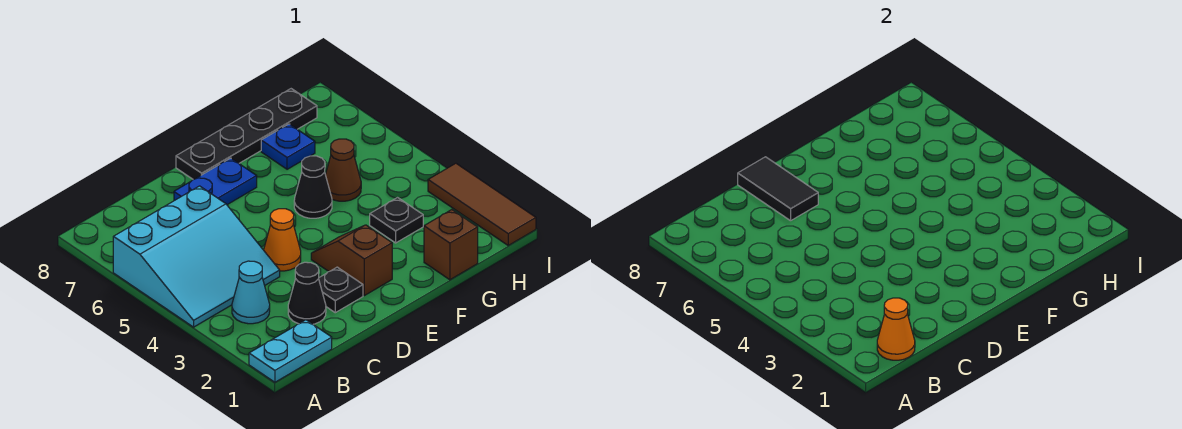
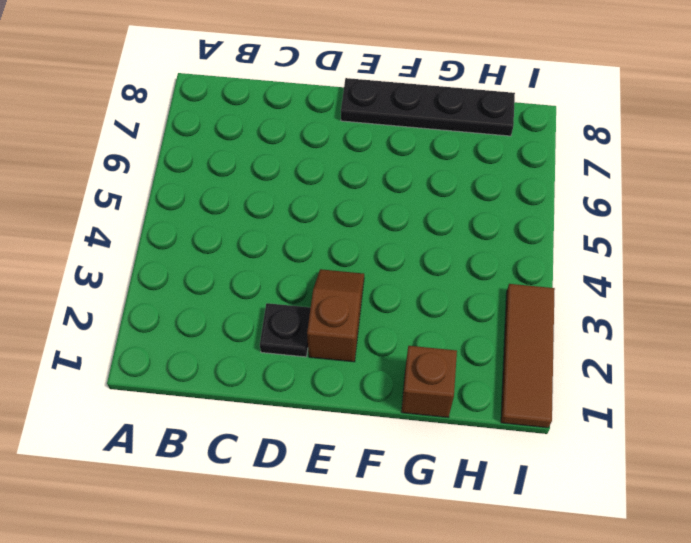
none -> cyan 1x2 plate [249,320,332,382]
none -> cyan 3x3 slope [113,186,280,327]
none -> cyan 1x1 cone [232,261,270,324]

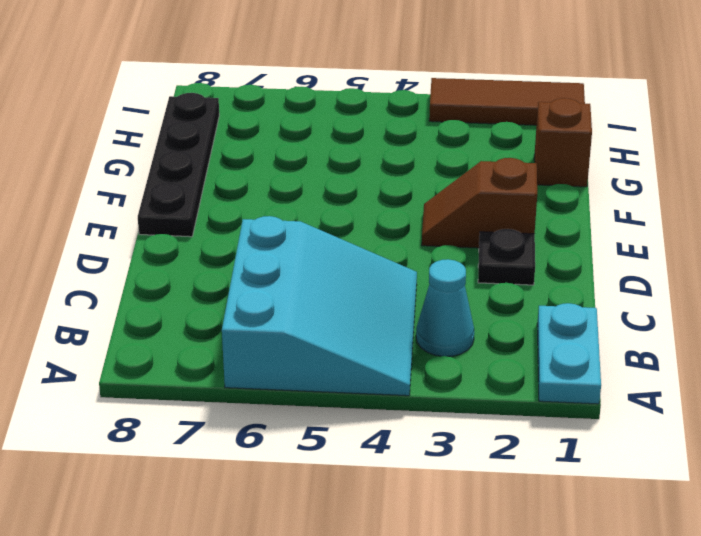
none -> black 1x1 cone [288,262,326,324]
none -> orange 1x1 cone [264,209,301,271]
none -> blue 1x2 plate [174,158,257,205]

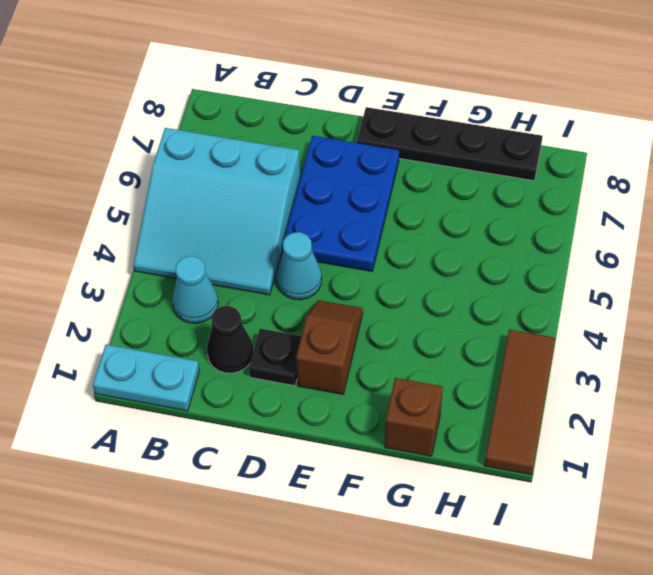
cyan 1x1 cone [276,232,322,300] -> orange 1x1 cone [264,209,301,271]
blue 2x3 plate [282,136,399,271] -> blue 1x2 plate [174,158,257,205]
none -> black 1x1 cone [294,156,332,218]
none -> black 1x1 plate [370,198,423,243]
none -> brown 1x1 cone [325,139,361,201]

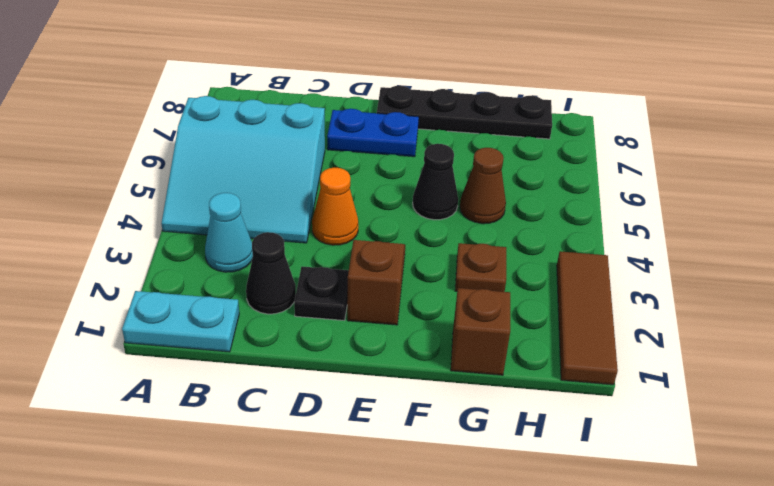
brown 1x1 plate [455,243,506,292] -> black 1x1 plate [370,198,423,243]
none -> blue 1x1 plate [261,124,315,169]
none -> orange 1x1 cone [877,298,915,360]
none -> black 1x2 tile [738,157,818,221]

